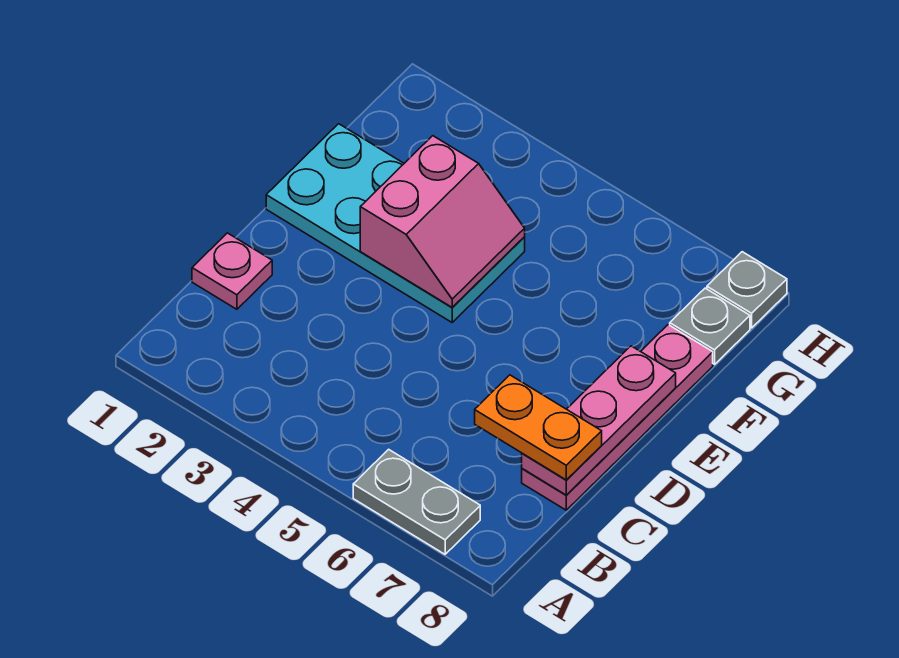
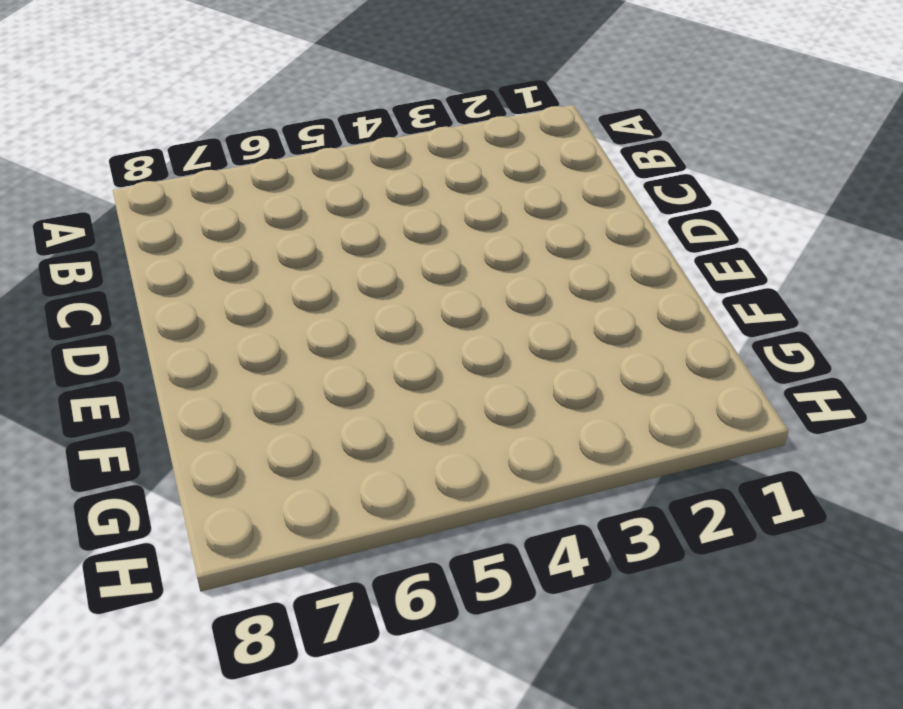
none -> grey 1x2 plate [353,449,480,554]
none -> pink 1x1 plate [192,233,272,309]

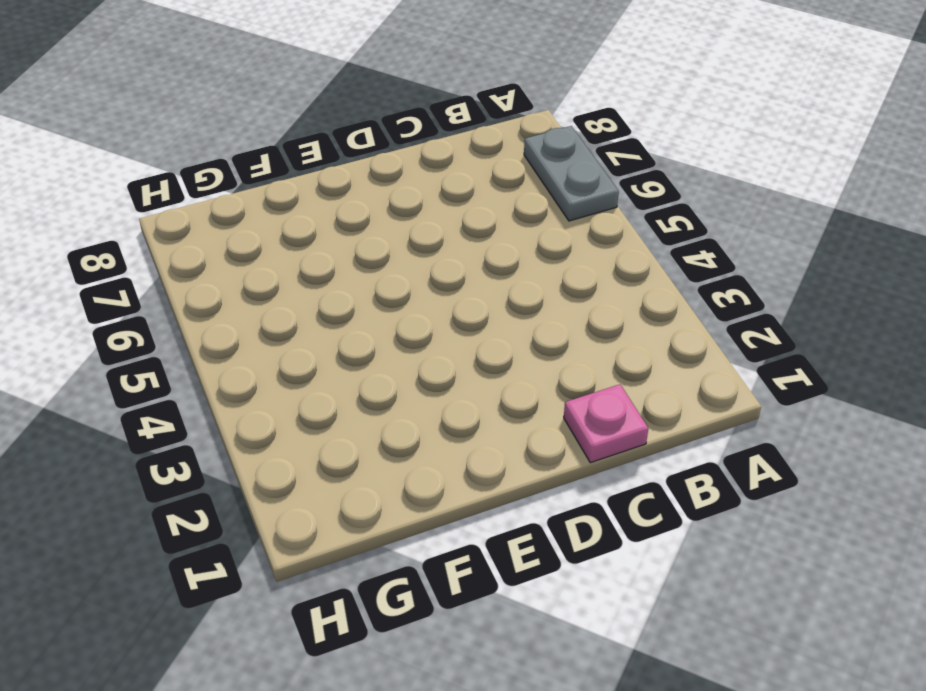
none -> pink 1x4 plate [522,325,713,510]
none -> cyan 2x4 plate [266,124,525,322]

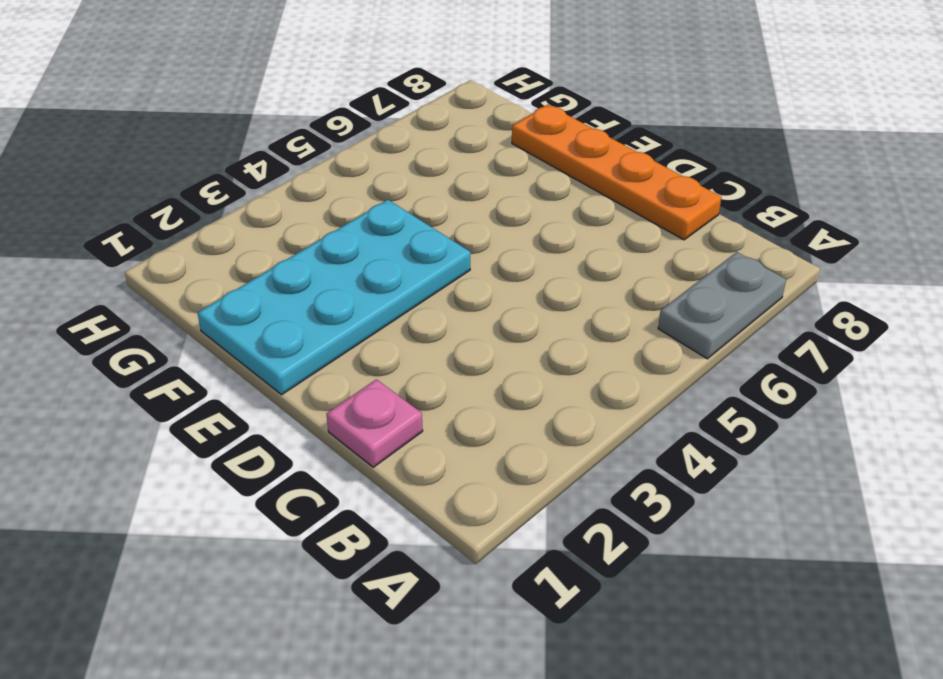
orange 1x4 plate [512,105,721,240] -> pink 1x4 plate [522,325,713,510]
none -> grey 1x1 plate [670,288,750,364]
none -> grey 1x1 plate [707,252,787,328]

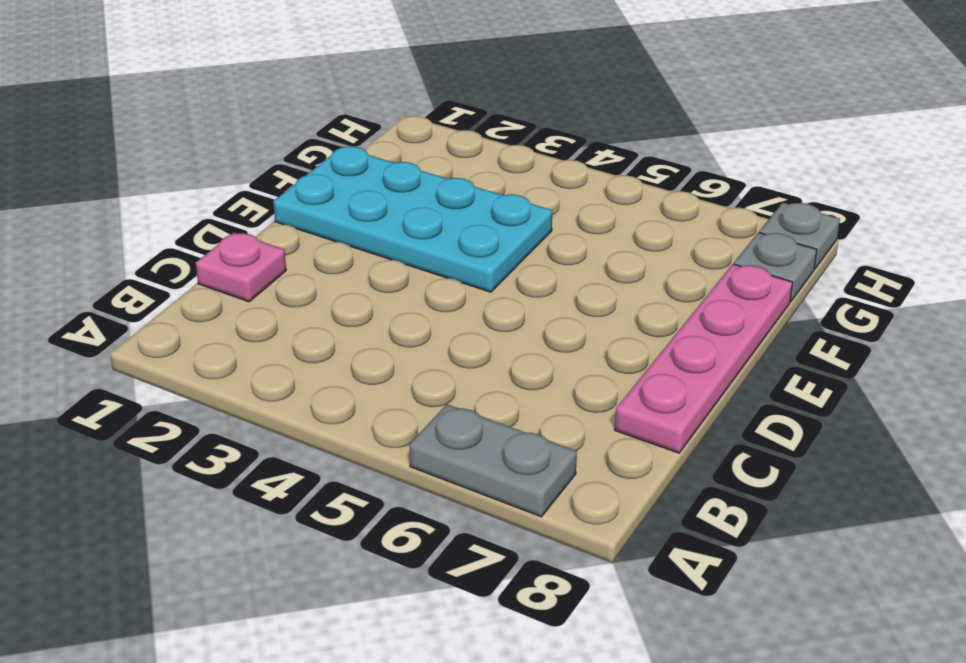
none -> pink 1x3 plate [522,346,676,495]
none -> pink 2x2 slope [360,136,525,307]

